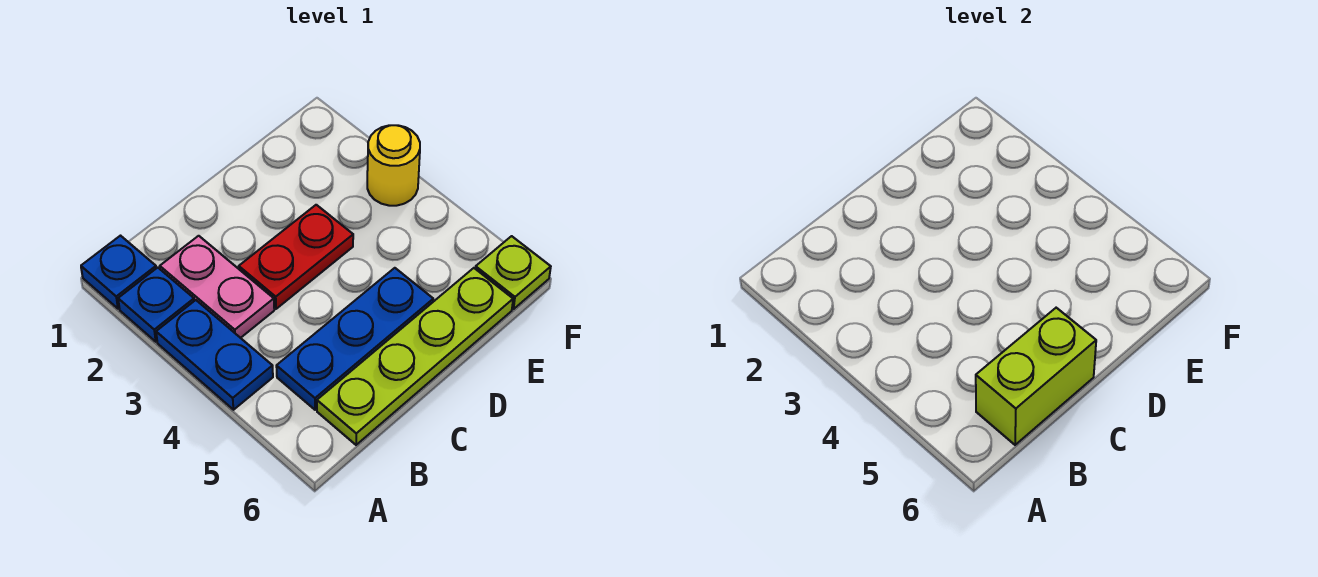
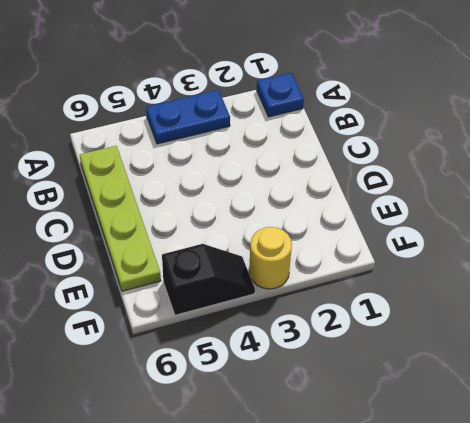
black 1x2 slope [162,244,255,315] -> none
none -> blue 1x1 plate [118,268,194,342]
none -> pink 1x2 plate [160,236,274,338]

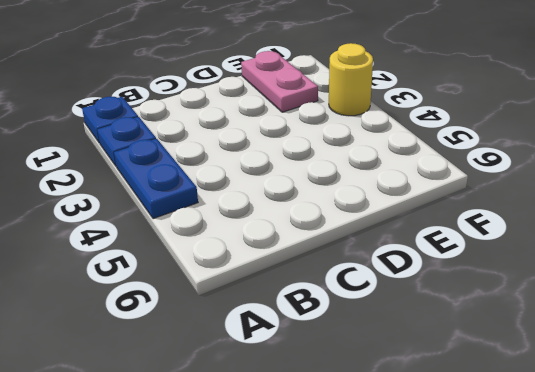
pink 1x2 plate [241,51,318,112] -> pink 1x2 plate moved to [160,236,274,338]
none -> blue 1x3 plate [276,268,433,410]
none -> lime 1x4 plate [317,268,513,445]

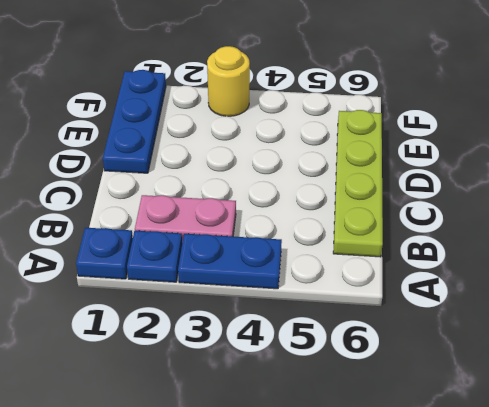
blue 1x3 plate [103,70,166,173] -> blue 1x3 plate moved to [276,268,433,410]
none -> red 1x2 plate [239,205,353,309]
none -> lime 1x1 plate [475,236,551,309]

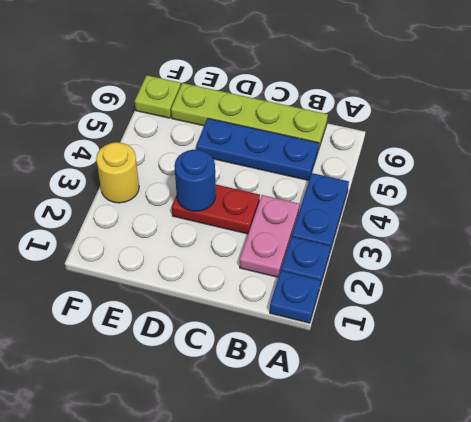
blue 1x1 round brick [174,150,216,211] -> none
none -> lime 1x2 brick [976,308,1096,445]

